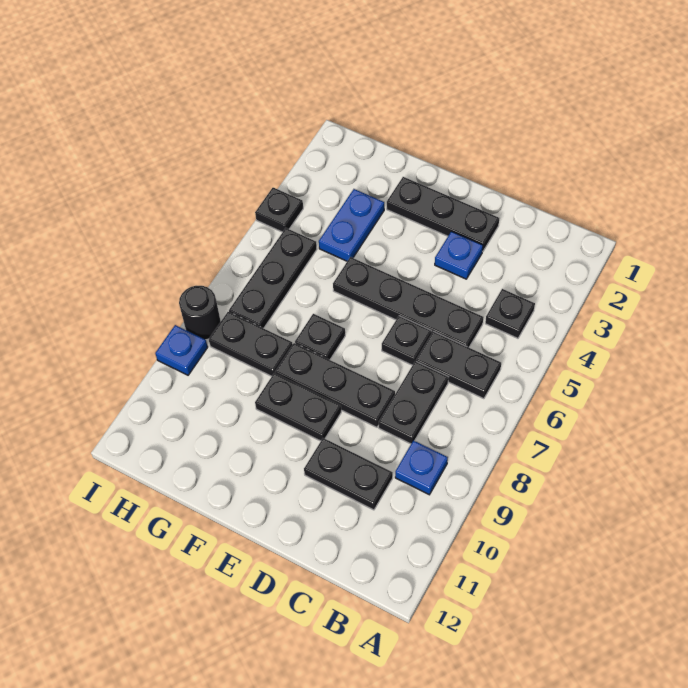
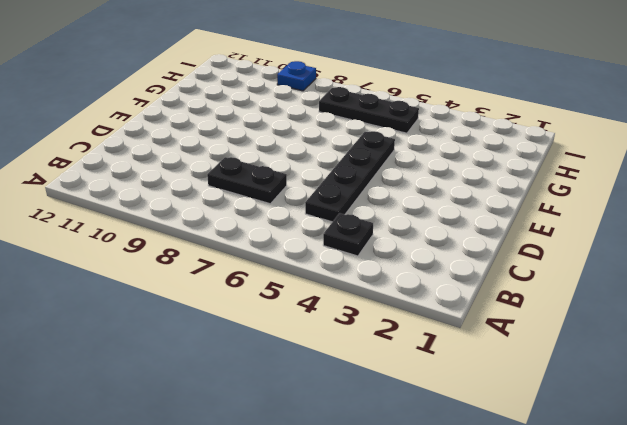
none -> black 1x2 plate [416,331,501,399]
none -> blue 1x1 plate [395,441,448,495]
none -> black 1x2 plate [304,438,393,510]

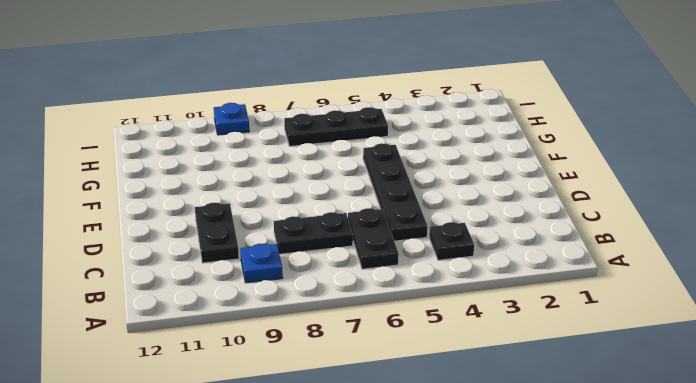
none -> black 1x3 plate [387,177,499,251]
none -> blue 1x1 plate [435,231,483,279]
none -> black 1x1 plate [382,316,431,365]

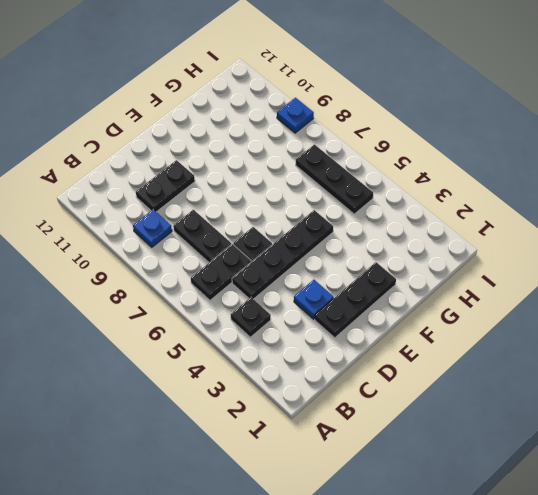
none -> black 1x3 plate [275,343,395,427]
none -> black 1x2 plate [255,373,341,441]
none -> black 1x1 plate [295,314,345,360]

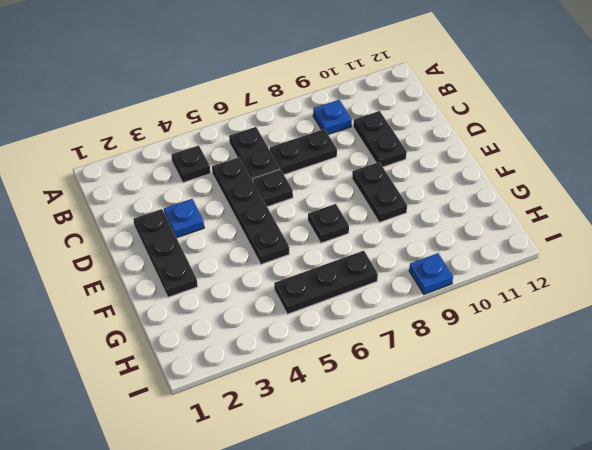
none -> black 1x3 plate [275,343,395,427]
none -> blue 1x2 plate [319,189,384,261]
none -> black 1x2 plate [209,312,293,376]

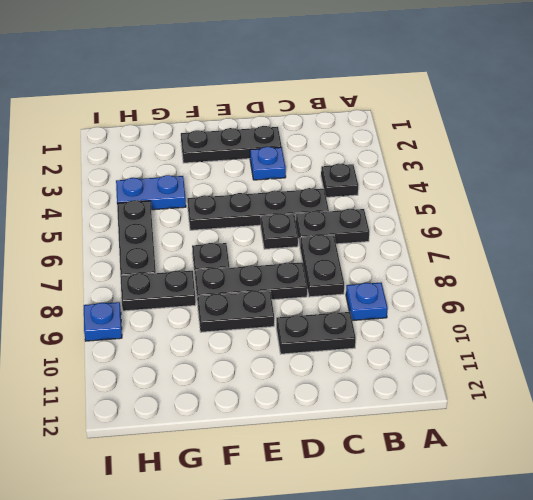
blue 1x2 plate [116,175,186,210] -> blue 1x2 plate turned to [319,189,384,261]
none -> black 1x1 plate [255,188,303,232]
none -> black 1x1 round brick [179,286,221,340]

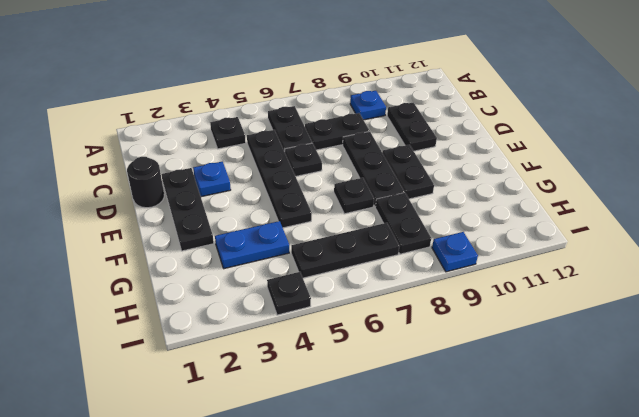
black 1x1 round brick [127,157,164,208] -> black 1x1 round brick moved to [179,286,221,340]

